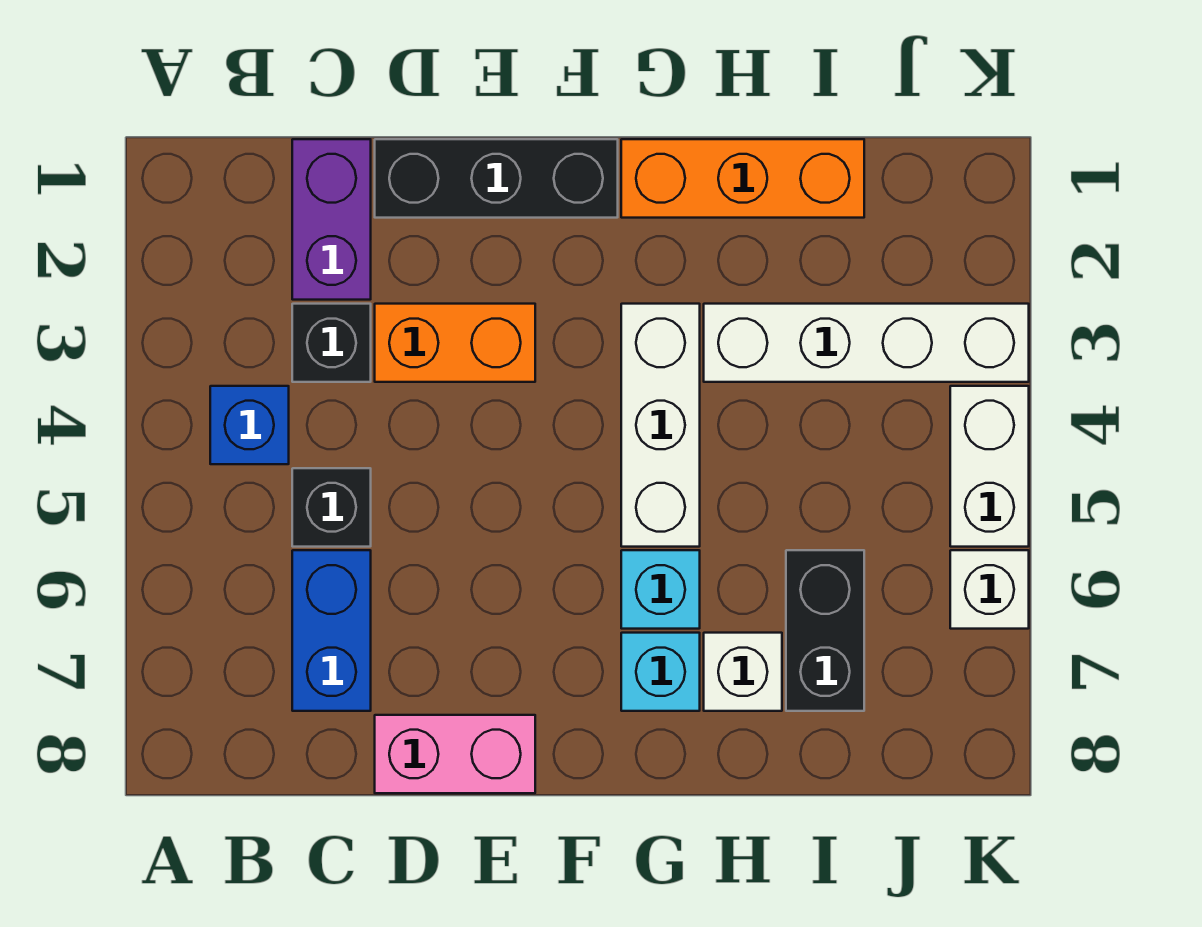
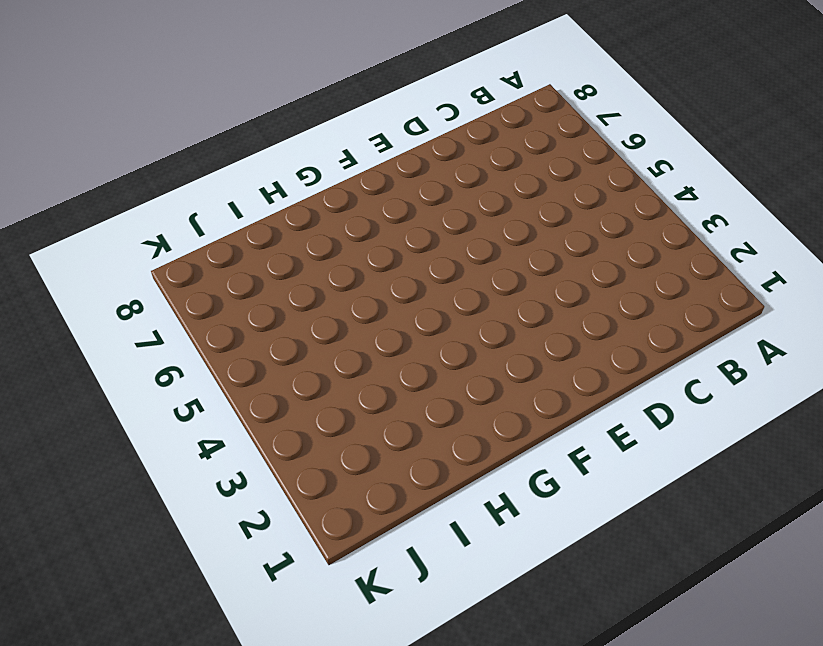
none -> blue 1x1 brick [210,386,289,464]
none -> purple 1x2 brick [292,139,371,300]
none -> black 1x1 brick [292,304,371,382]

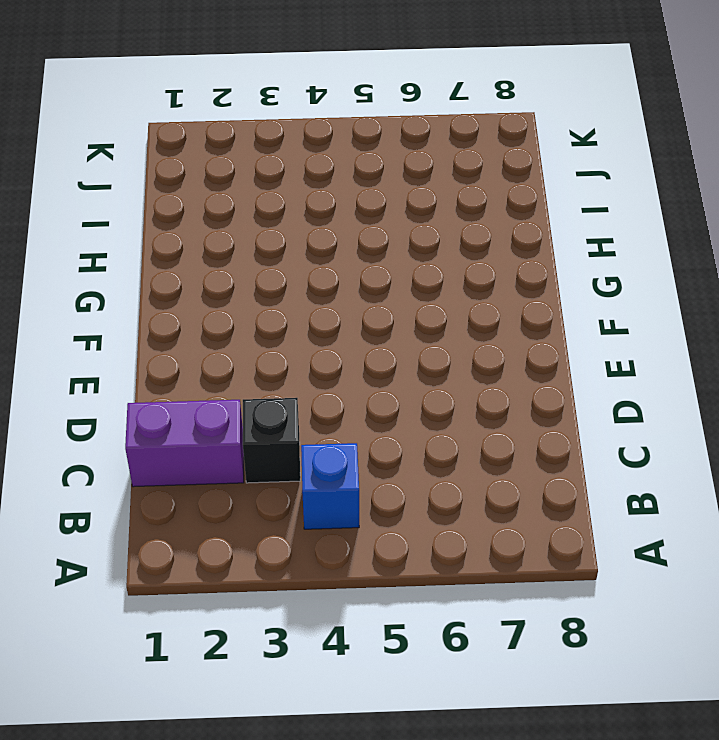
none -> black 1x1 brick [292,468,371,547]
none -> blue 1x2 brick [292,550,371,711]
none -> black 1x3 brick [375,139,618,218]

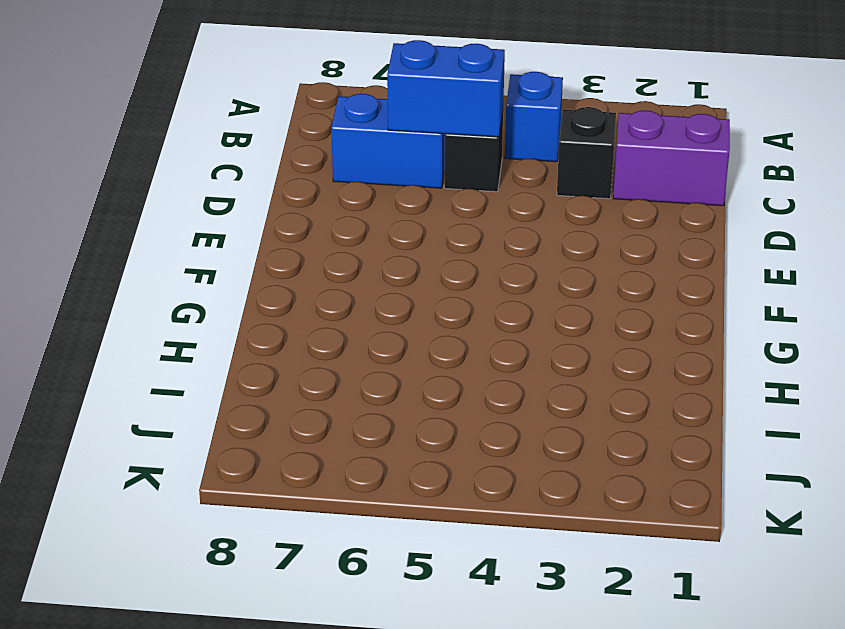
blue 1x2 brick [387,40,505,137] -> none
none -> black 1x3 brick [375,139,618,218]
none -> orange 1x2 brick [375,304,535,382]
none -> pink 1x2 brick [375,715,535,793]

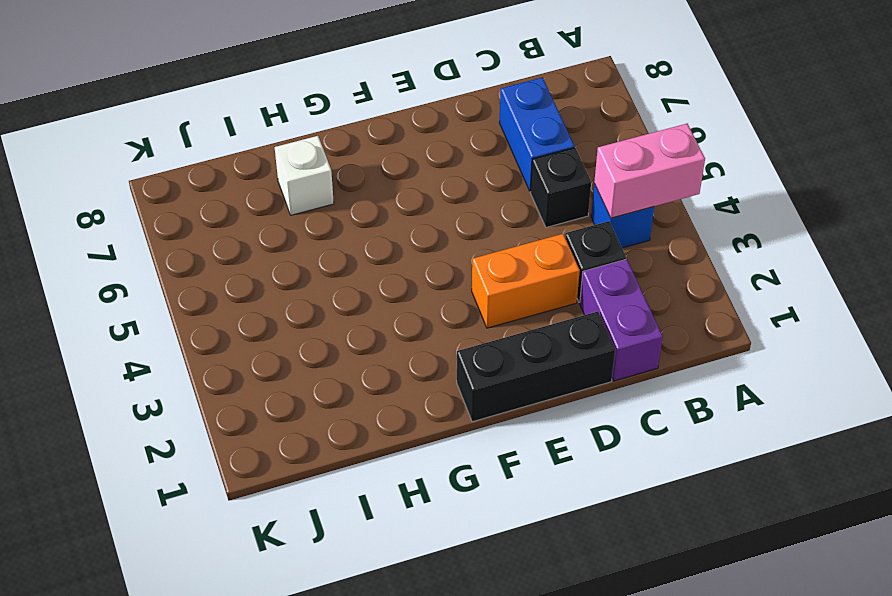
pink 1x2 brick [594,124,705,218] -> pink 1x2 brick moved to [375,715,535,793]
none -> orange 1x3 brick [621,139,864,218]
none -> white 1x3 brick [621,304,700,547]
none -> cyan 1x1 brick [621,550,700,629]

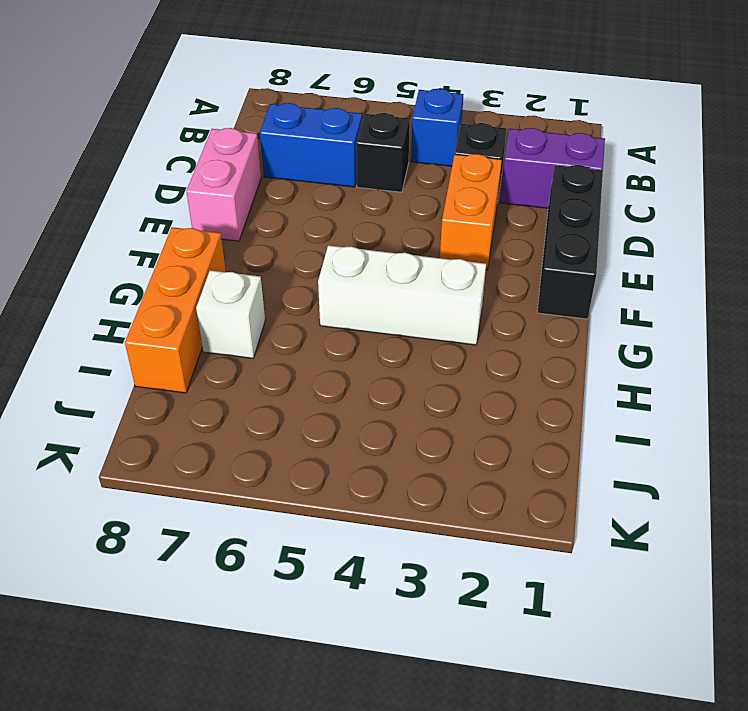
orange 1x3 brick [125,227,226,393] -> orange 1x3 brick moved to [621,139,864,218]
none -> cyan 1x1 brick [621,550,700,629]
none -> cyan 1x1 brick [621,633,700,711]
none -> white 1x4 brick [704,304,1029,382]

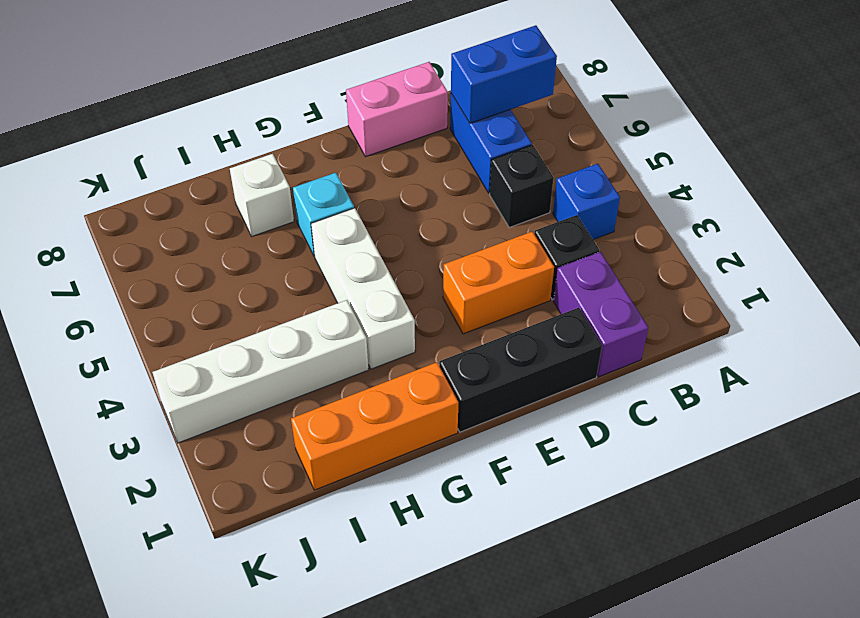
blue 1x2 brick [451,25,557,123] -> none
none -> cyan 1x1 brick [621,633,700,711]
none -> black 1x2 brick [786,550,864,711]
none -> white 1x2 brick [950,386,1029,547]

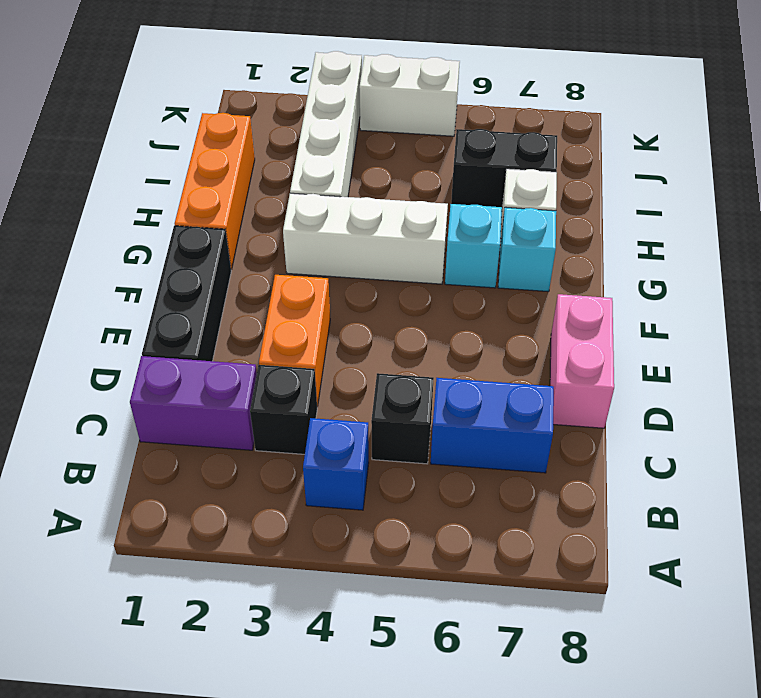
none -> white 1x1 brick [950,550,1029,629]

